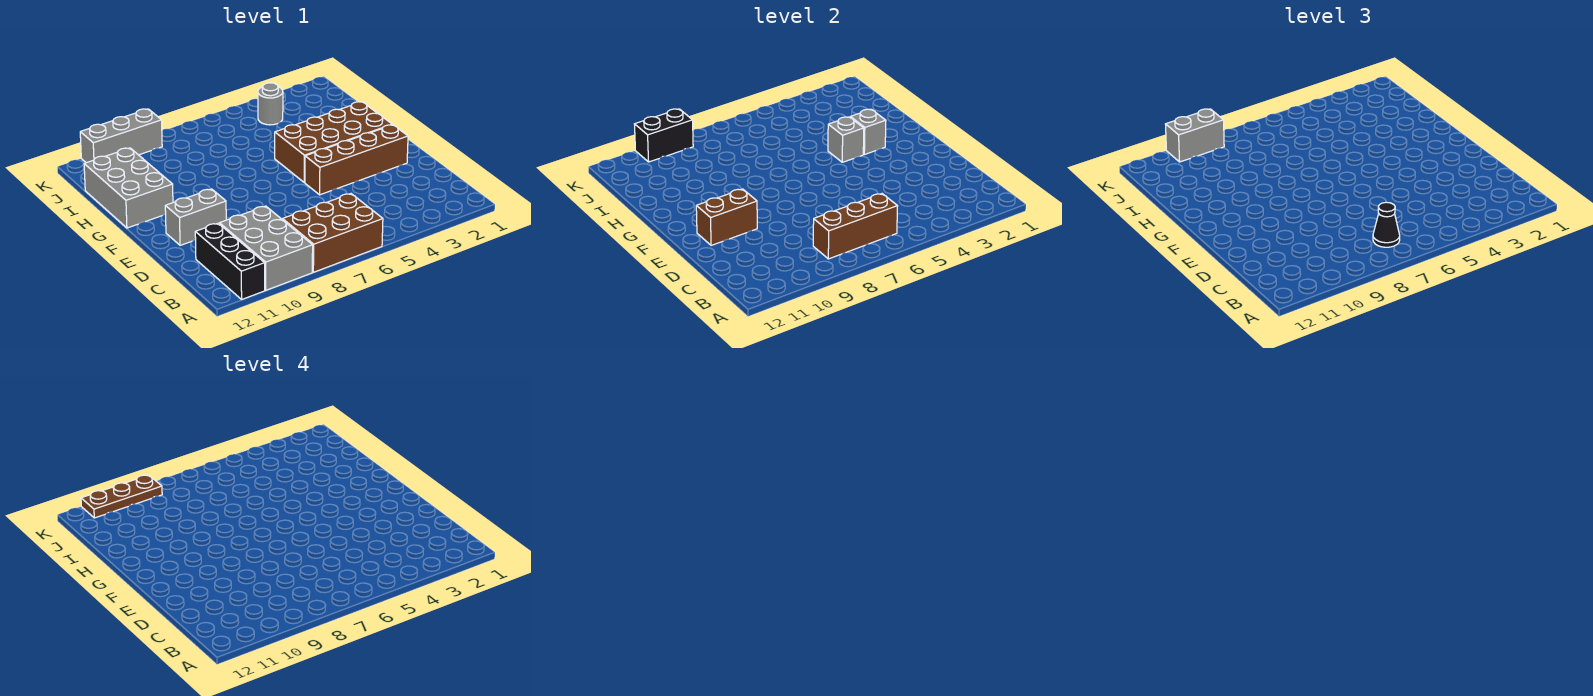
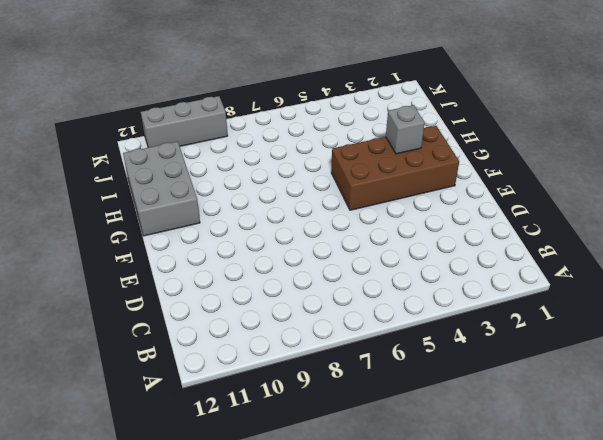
none -> brown 2x3 brick [283,194,383,272]
none -> grey 2x3 brick [219,206,313,290]
none -> black 1x3 brick [195,223,265,299]

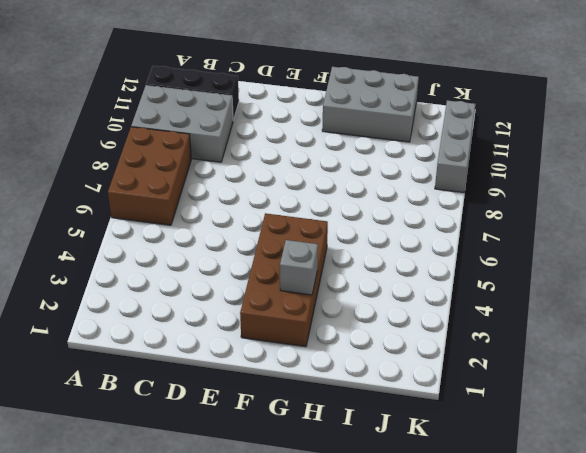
none -> brown 1x4 brick [305,125,408,195]
none -> grey 1x2 brick [165,189,226,245]
none -> grey 1x1 round brick [258,83,283,125]

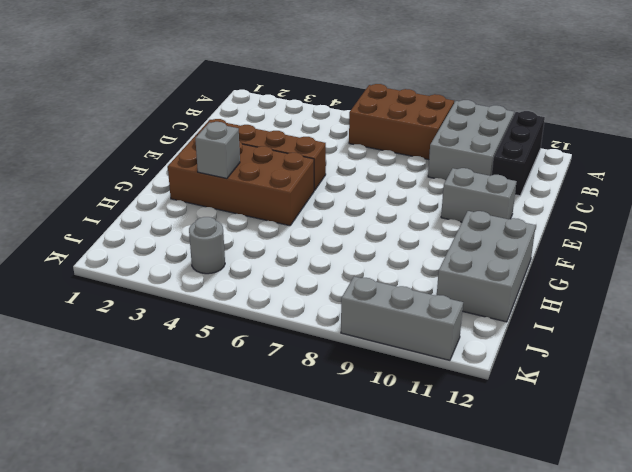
none -> brown 1x3 brick [813,194,898,259]
none -> brown 1x2 brick [696,189,757,245]
none -> grey 1x1 brick [828,117,864,162]

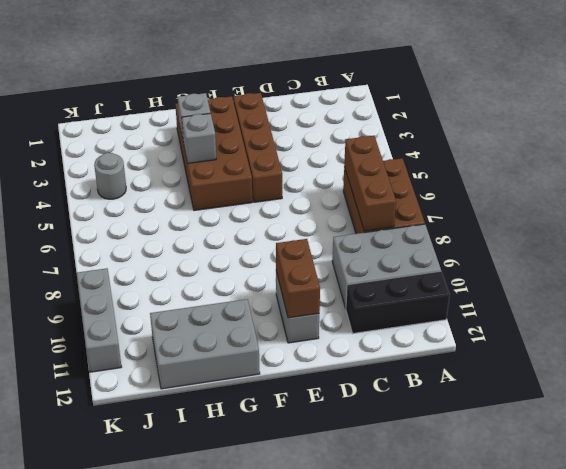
none -> black 1x2 brick [635,109,693,162]
none -> black 1x1 cone [1373,202,1400,247]
none -> grey 1x2 brick [1166,109,1224,162]

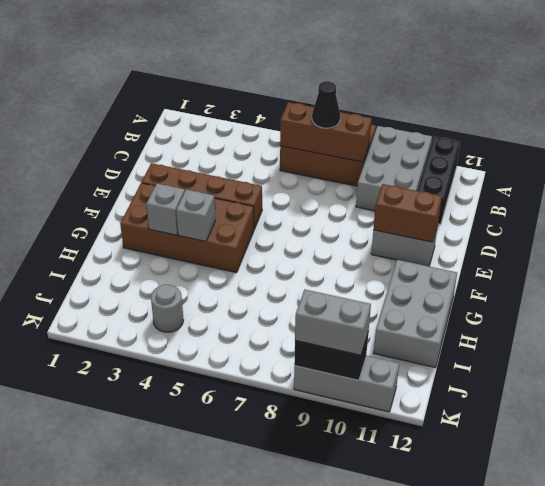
none -> brown 1x3 plate [81,475,162,518]

